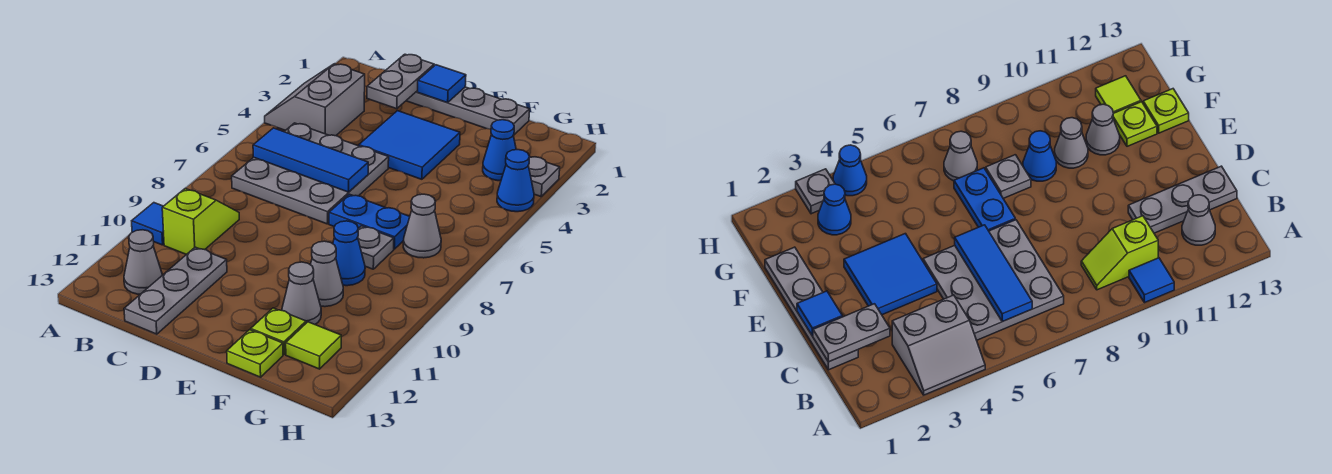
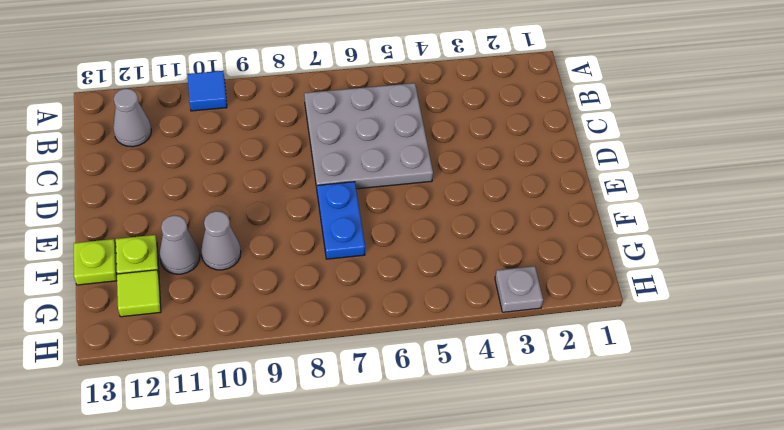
none -> grey 2x2 slope [265,64,365,136]
none -> lime 1x2 slope [162,189,239,255]
none -> grey 1x4 plate [406,87,530,136]

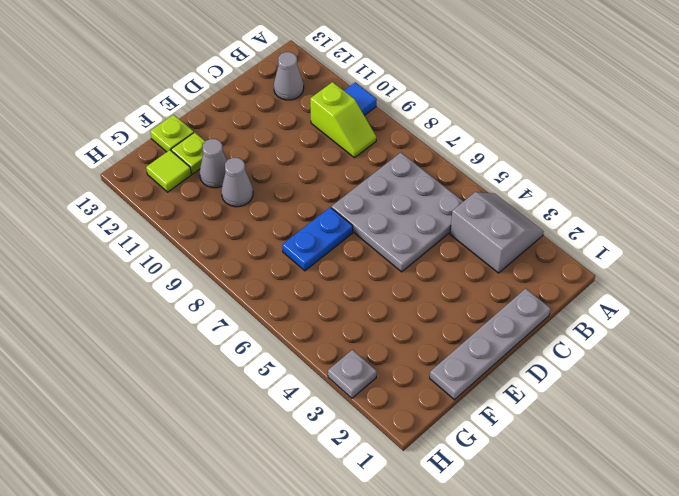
none -> grey 1x3 plate [124,247,227,334]
none -> blue 2x2 tile [359,111,460,179]
none -> grey 1x1 plate [358,226,394,269]

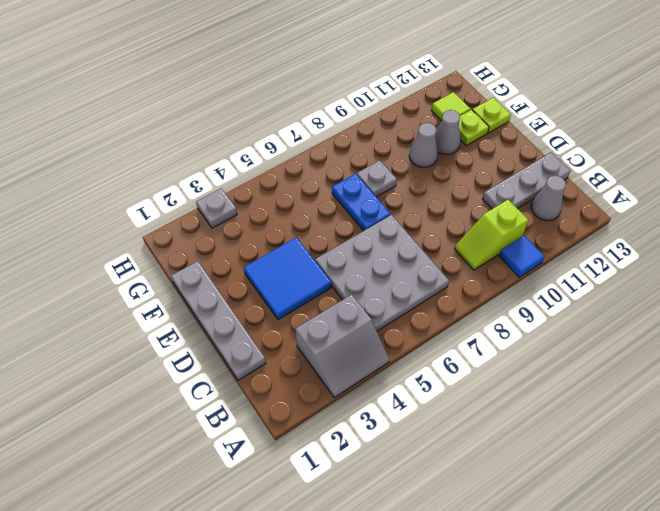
none -> blue 1x1 cone [333,221,365,286]
none -> blue 1x1 cone [483,120,516,181]
none -> grey 1x1 cone [403,194,441,258]

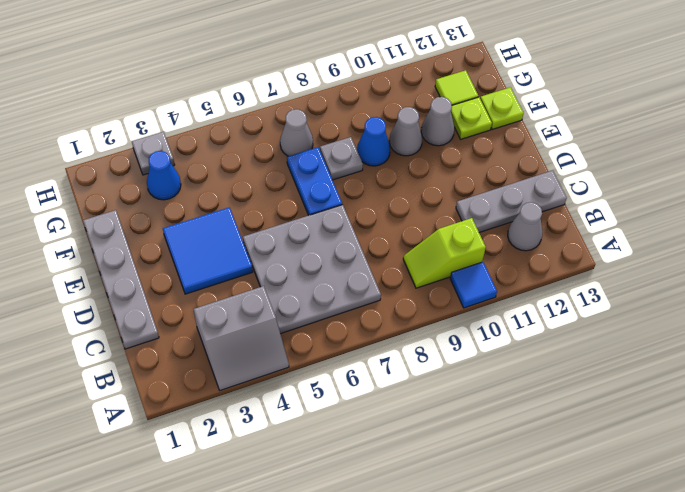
none -> blue 1x1 cone [497,150,534,212]
none -> blue 1x3 tile [253,128,368,192]
none -> grey 1x2 plate [367,54,434,109]

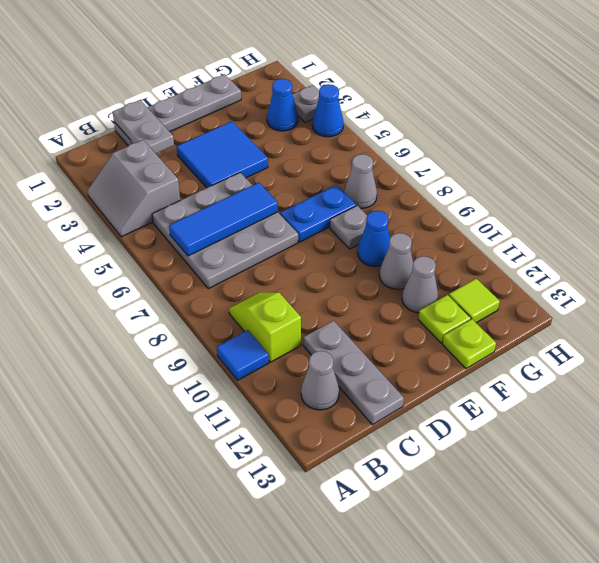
none -> blue 1x1 tile [418,65,466,103]

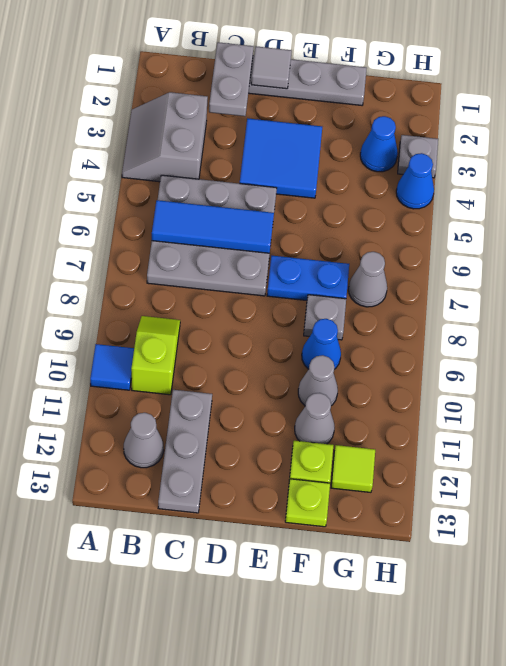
grey 1x1 tile [251,46,292,89] -> blue 1x1 tile [418,65,466,103]

